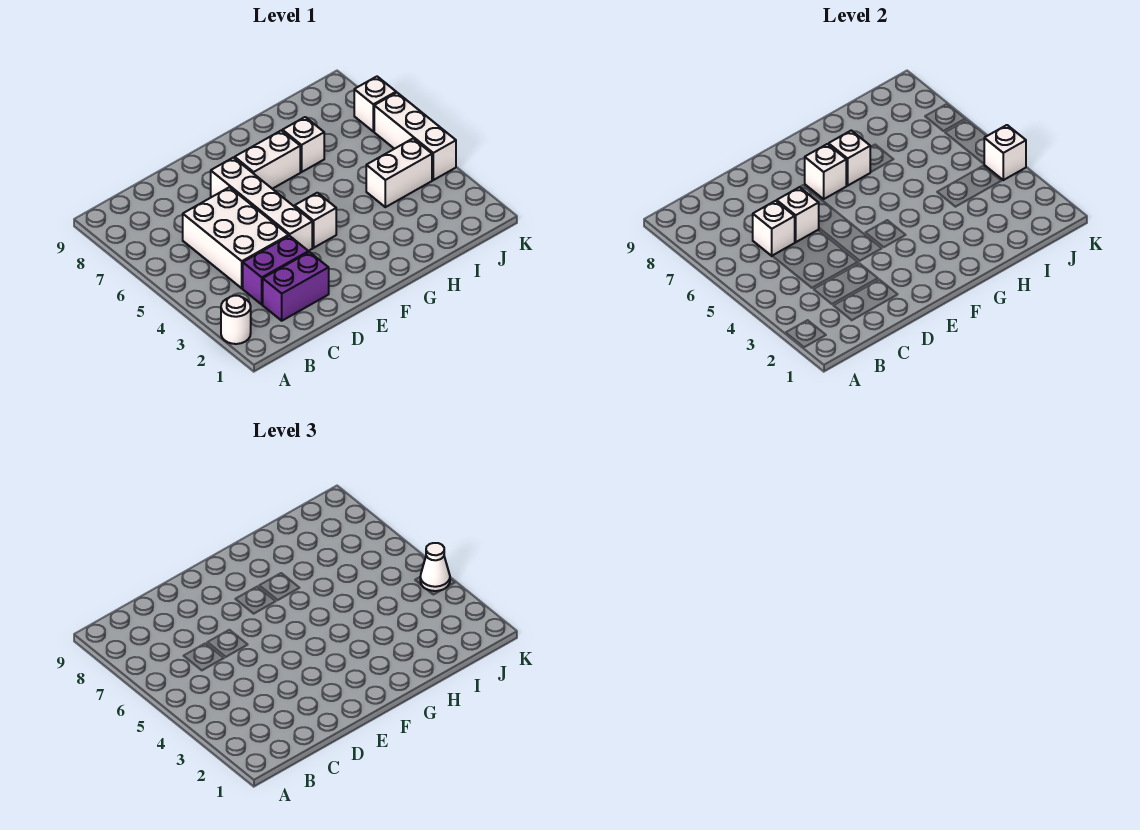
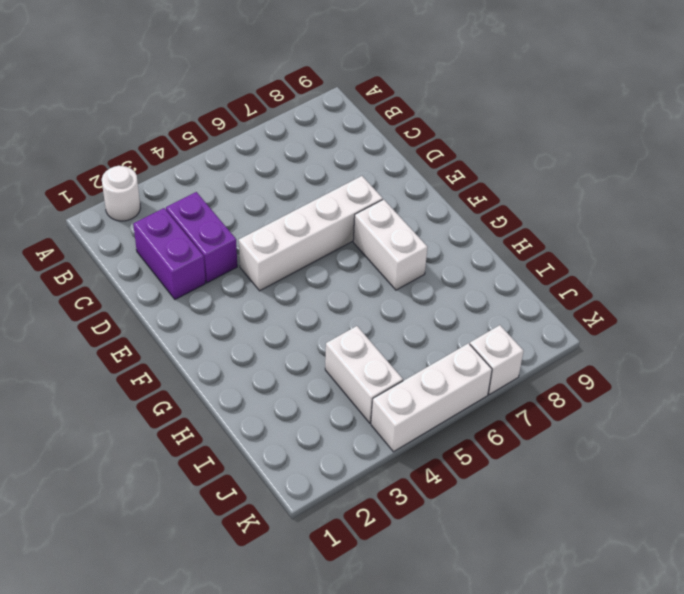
none -> white 2x3 brick [183,187,289,288]
none -> white 1x1 brick [295,193,336,248]
none -> white 1x1 brick [282,117,324,172]

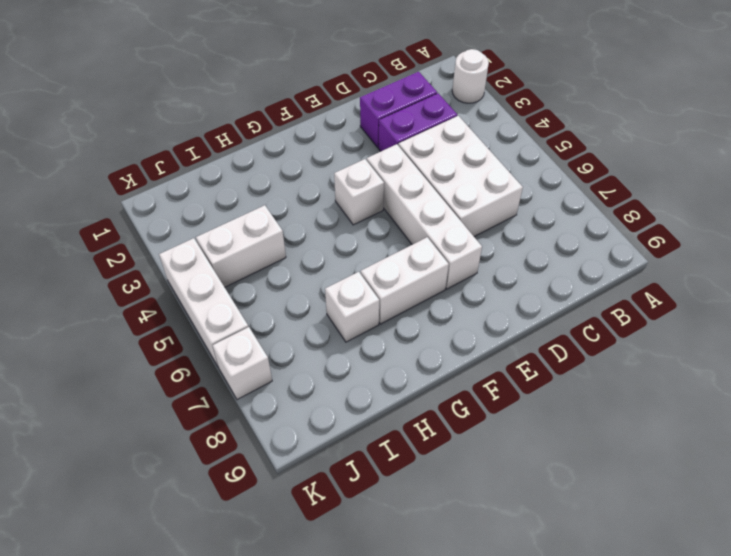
none -> white 1x1 brick [753,201,795,256]
none -> white 1x1 brick [777,187,819,242]
none -> white 1x1 brick [805,144,846,199]

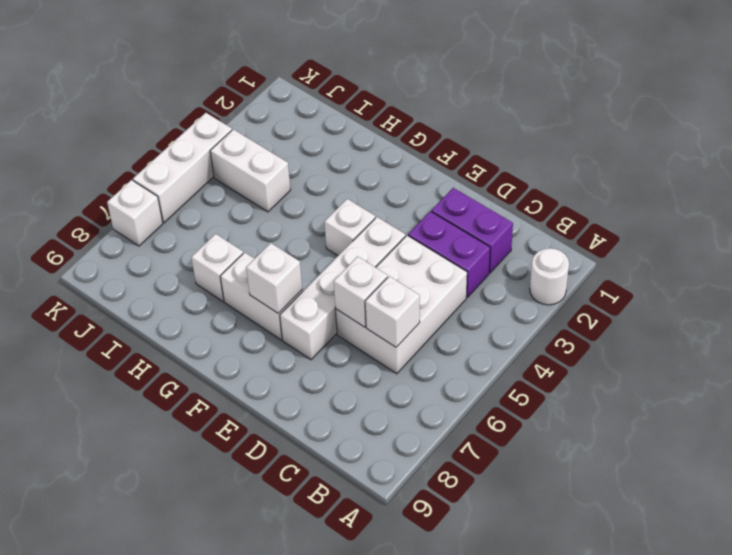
none -> white 1x1 brick [829,130,870,186]
none -> white 1x1 brick [984,125,1026,180]
none -> white 1x1 cone [420,543,450,591]

